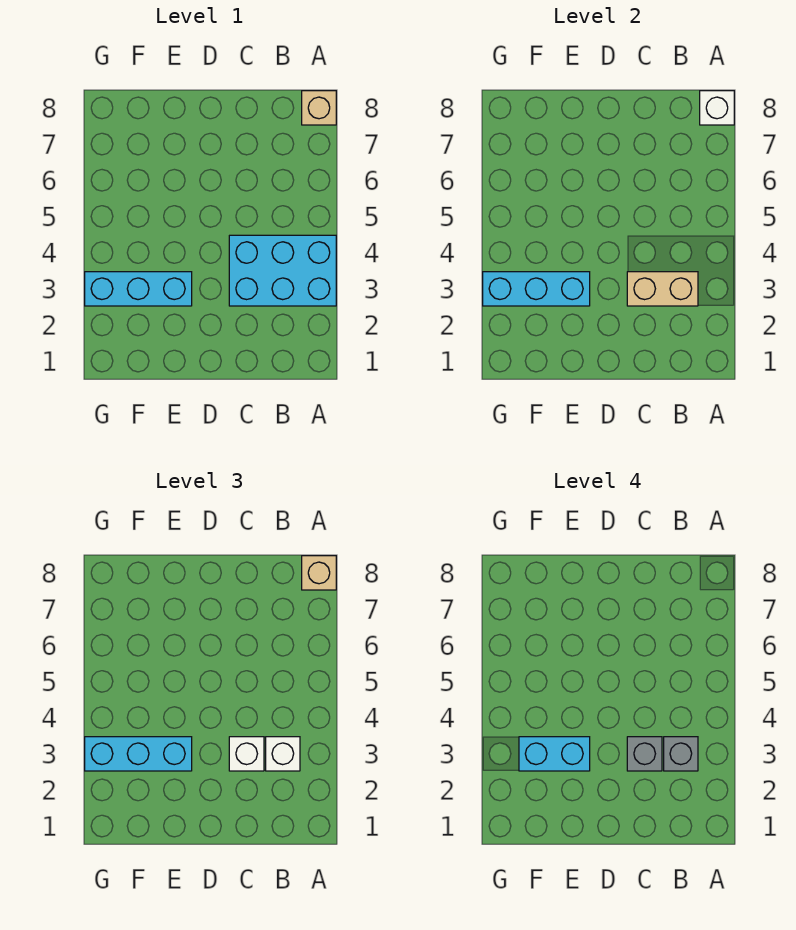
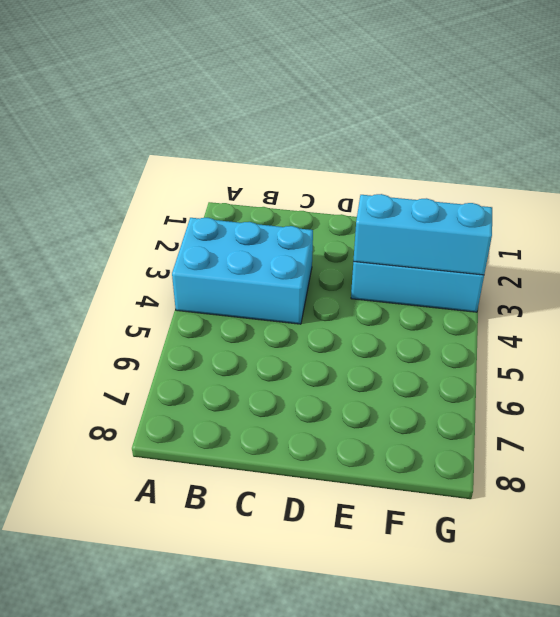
none -> tan 1x1 brick [302,91,336,125]
none -> white 1x1 brick [700,91,734,125]
none -> tan 1x2 brick [627,272,698,306]

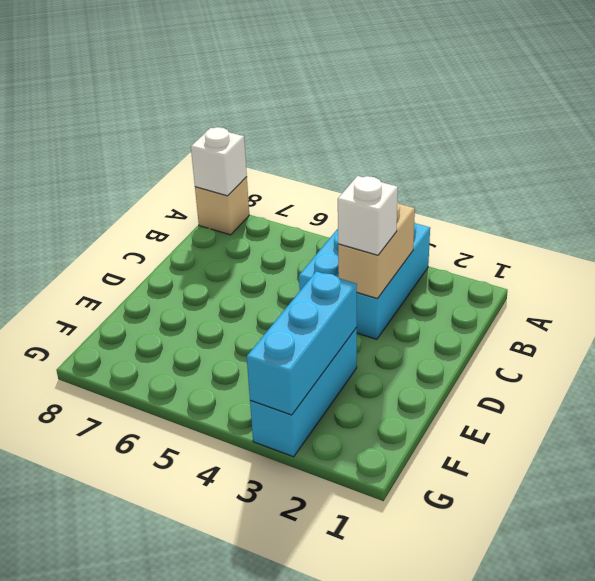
none -> tan 1x1 brick [302,556,336,590]
none -> white 1x1 brick [266,737,300,771]
none -> cyan 1x3 brick [85,737,192,771]

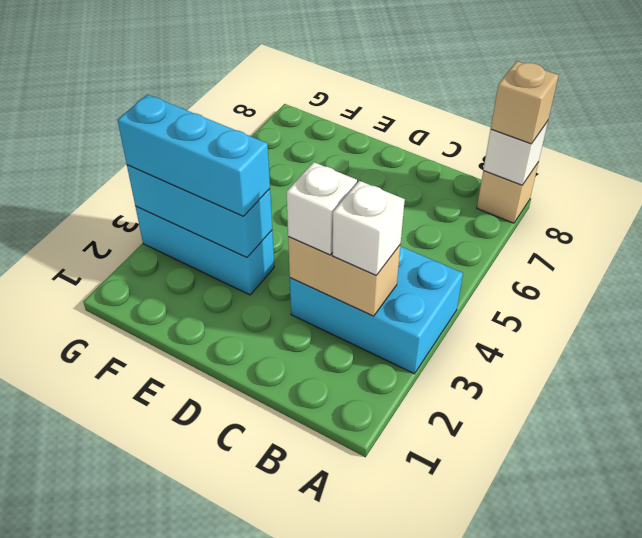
none -> grey 1x1 brick [664,737,698,771]
none -> grey 1x1 brick [627,737,662,771]
none -> cyan 1x2 brick [519,737,590,771]

